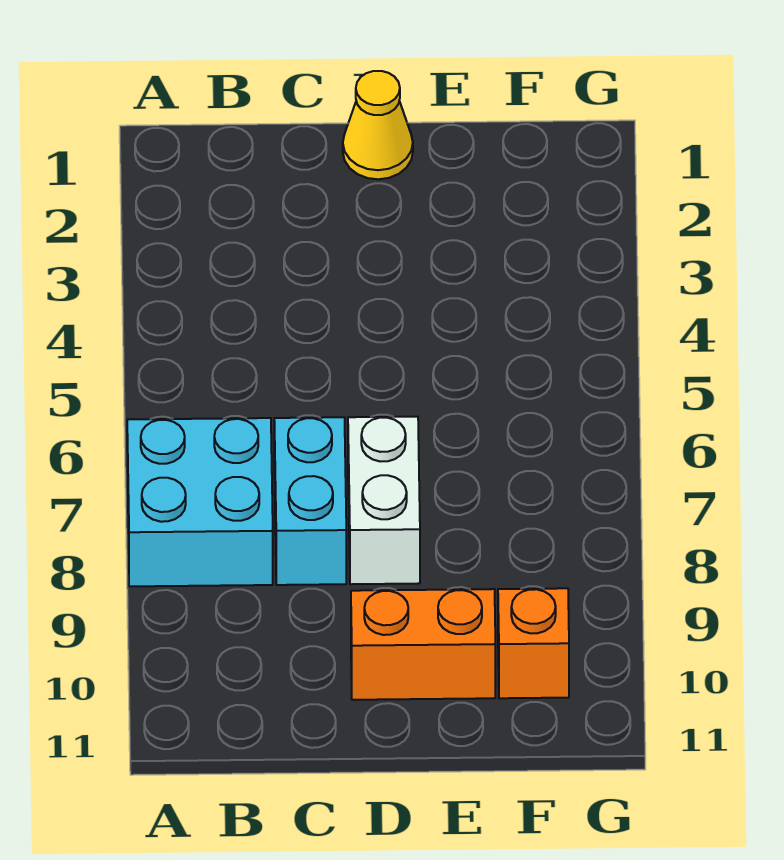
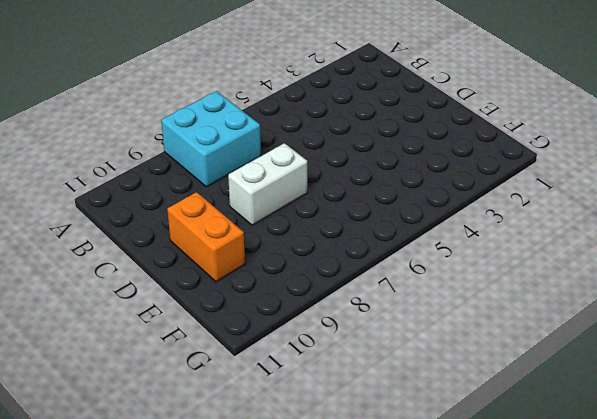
none -> cyan 1x2 brick [274,417,346,585]
none -> yellow 1x1 cone [343,71,413,179]

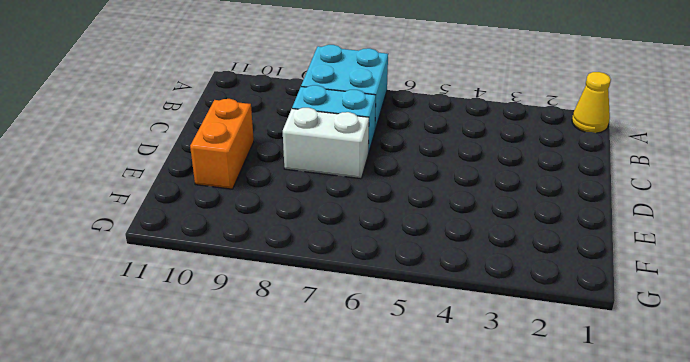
yellow 1x1 cone [572,72,611,133] -> yellow 1x1 cone moved to [343,71,413,179]
none -> orange 1x1 brick [498,588,569,698]

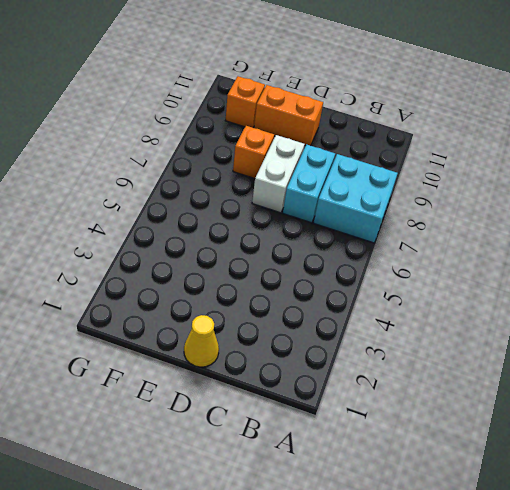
orange 1x1 brick [233,126,274,179] -> none

